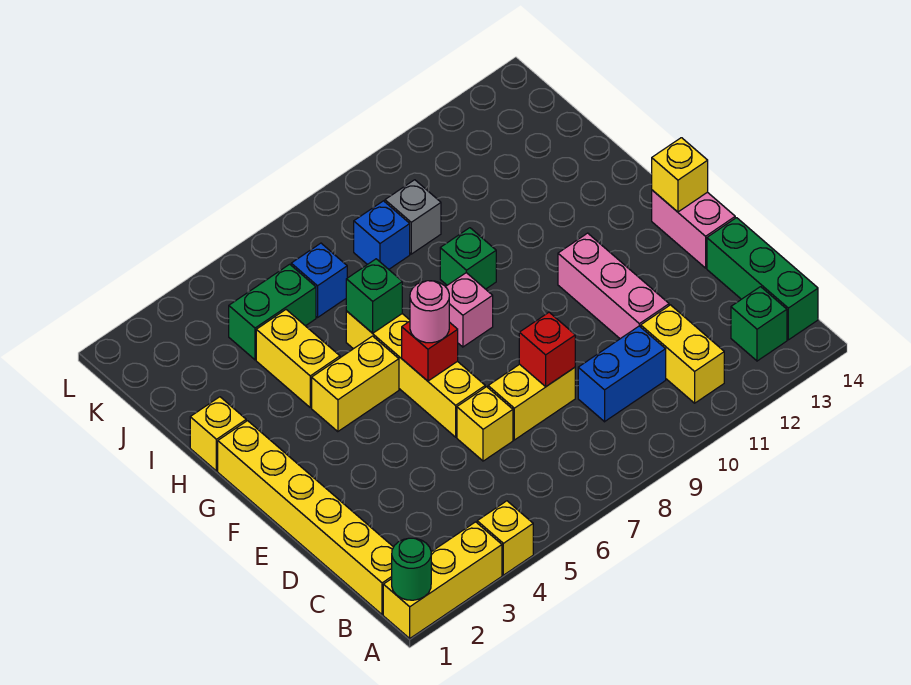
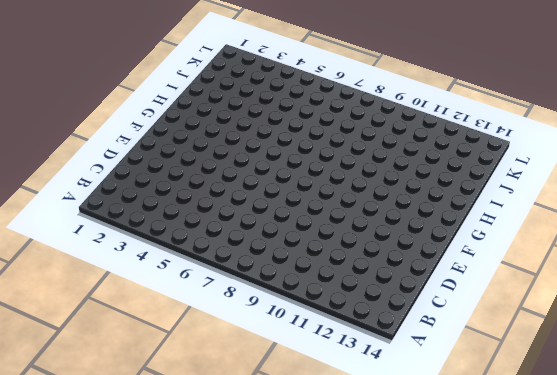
none -> yellow 1x3 brick [383,522,502,638]
none -> yellow 1x1 brick [477,501,533,575]
none -> yellow 1x6 brick [218,421,393,615]

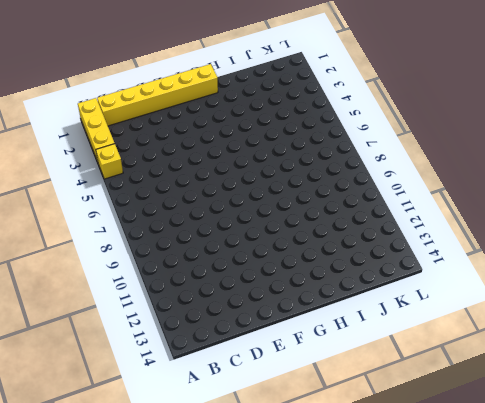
none -> yellow 1x2 brick [641,305,724,403]
none -> green 1x1 brick [731,287,787,361]
none -> green 1x3 brick [707,218,818,340]

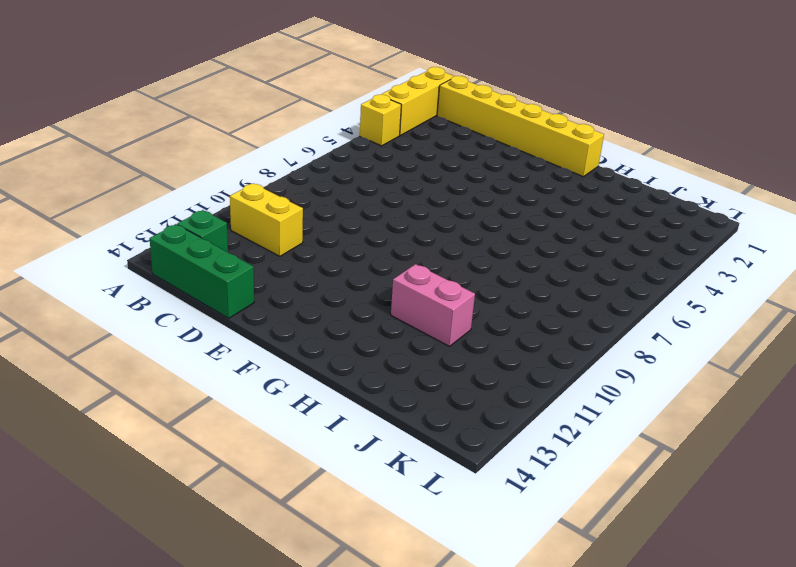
pink 1x2 brick [391,264,475,346] -> pink 1x2 brick moved to [652,190,735,268]
none -> blue 1x2 brick [578,326,666,422]
none -> yellow 1x1 brick [457,387,513,461]
none -> yellow 1x2 brick [488,364,575,440]

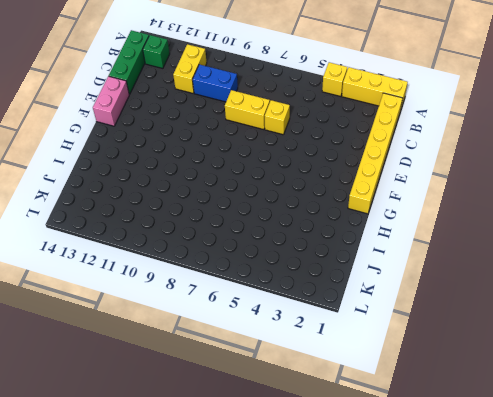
none -> pink 1x3 brick [558,233,669,339]
none -> yellow 1x4 brick [346,311,485,437]
none -> yellow 1x2 brick [312,336,399,432]

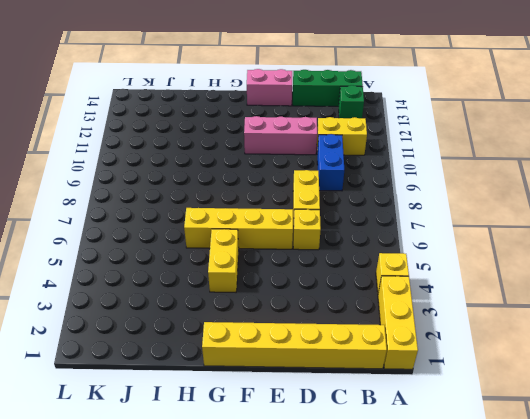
none -> pink 1x1 brick [446,273,493,347]
none -> yellow 1x1 brick [190,397,246,471]
none -> yellow 1x2 brick [256,310,340,407]

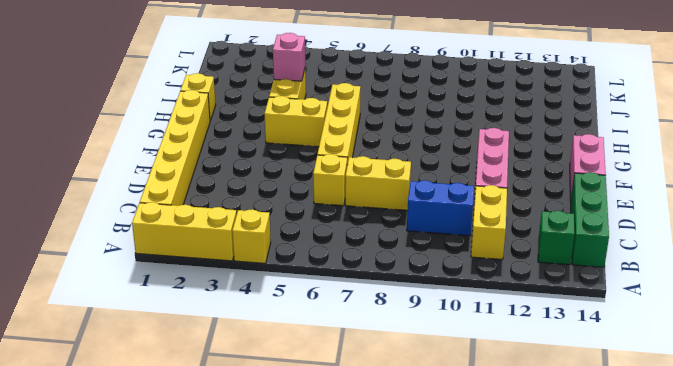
pink 1x1 brick [273,33,305,81] -> pink 1x1 brick moved to [446,273,493,347]
none -> green 1x1 brick [440,228,496,289]
none -> green 1x2 brick [229,264,316,360]
none -> blue 1x1 brick [291,243,347,317]

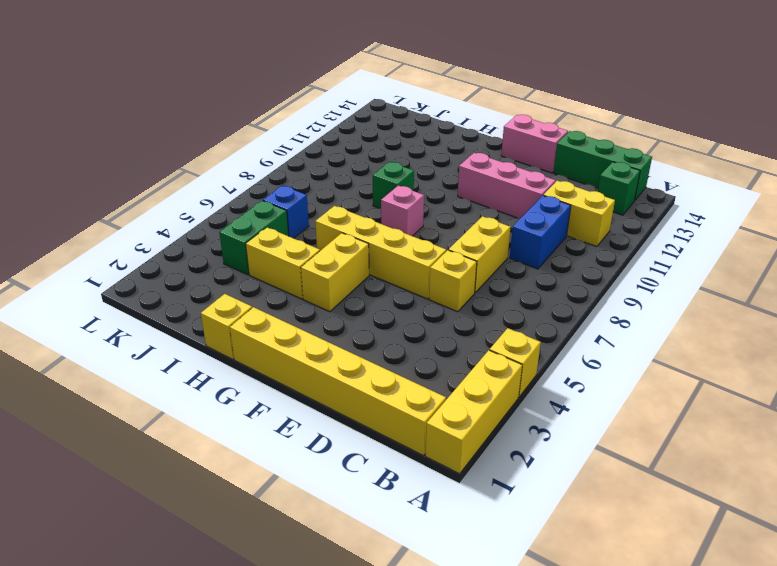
none -> blue 1x1 brick [354,201,410,269]
none -> grey 1x1 brick [385,180,441,254]
none -> green 1x1 round brick [392,538,431,600]

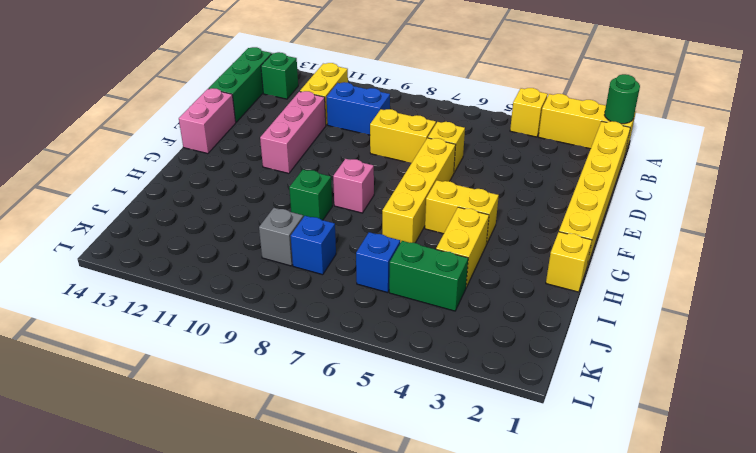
none -> red 1x1 brick [519,312,575,386]
none -> red 1x1 brick [402,321,458,381]
none -> yellow 1x1 brick [652,138,708,212]

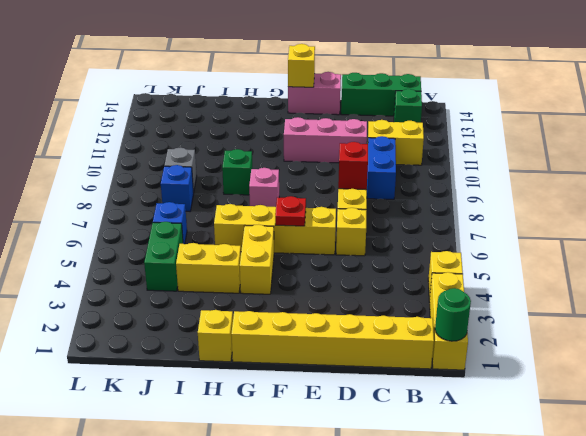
red 1x1 plate [275,196,306,226] -> red 1x1 brick [402,321,458,381]
none -> green 1x1 brick [346,259,402,333]
none -> pink 1x1 round brick [410,281,449,343]

